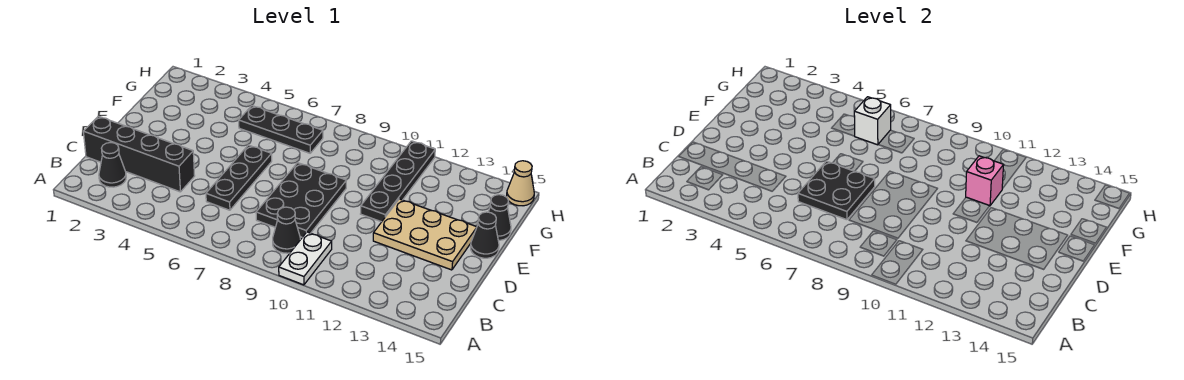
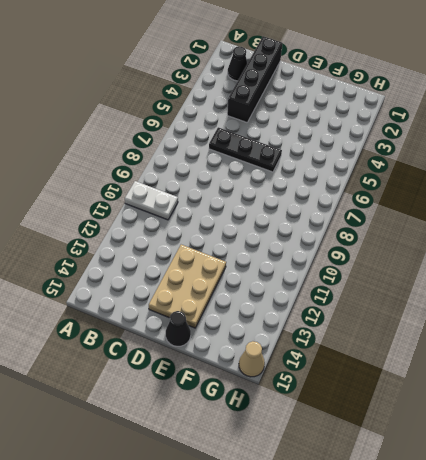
none -> black 1x1 cone [273,207,300,253]
none -> black 2x3 plate [256,163,346,237]
none -> black 1x4 plate [361,141,435,222]

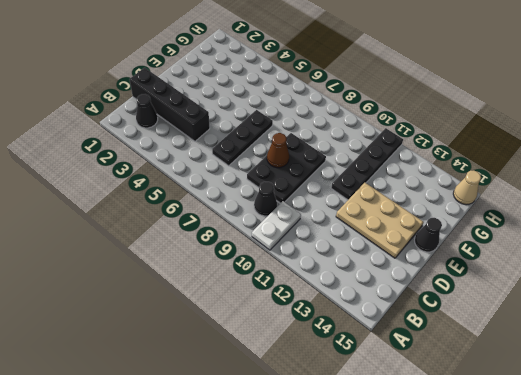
brown 1x1 cone [267,133,289,168] -> none
none -> black 1x1 cone [488,195,511,240]
none -> black 1x3 plate [239,106,323,153]
none -> black 2x2 plate [798,161,875,220]

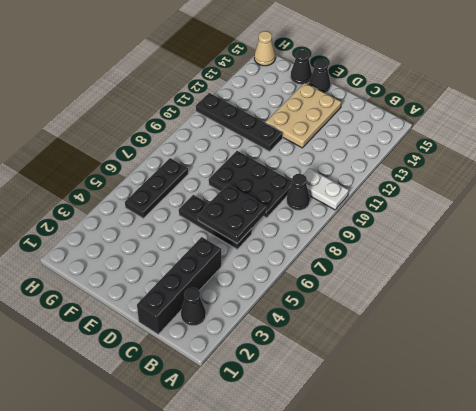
none -> pink 1x1 brick [966,156,1004,206]
none -> white 1x1 brick [854,97,891,145]

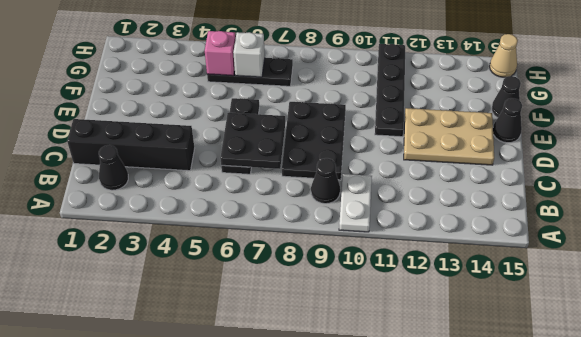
pink 1x1 brick [205,31,236,76] -> pink 1x1 brick moved to [966,156,1004,206]

